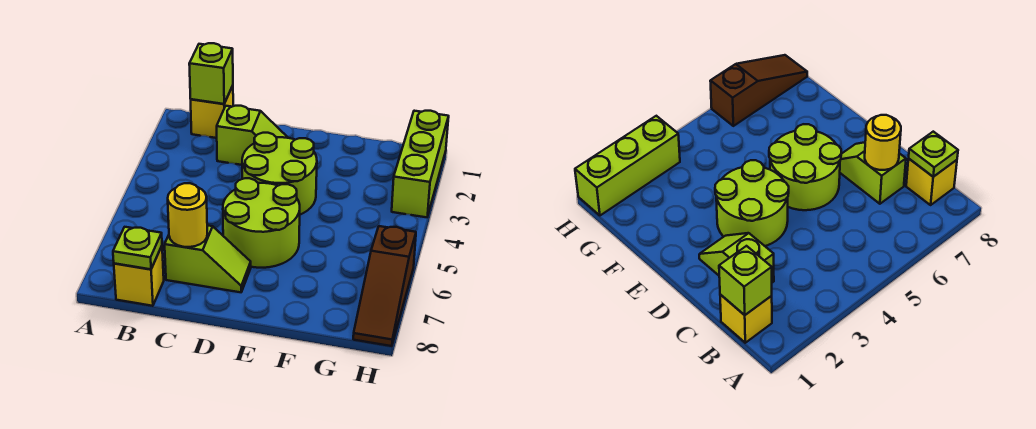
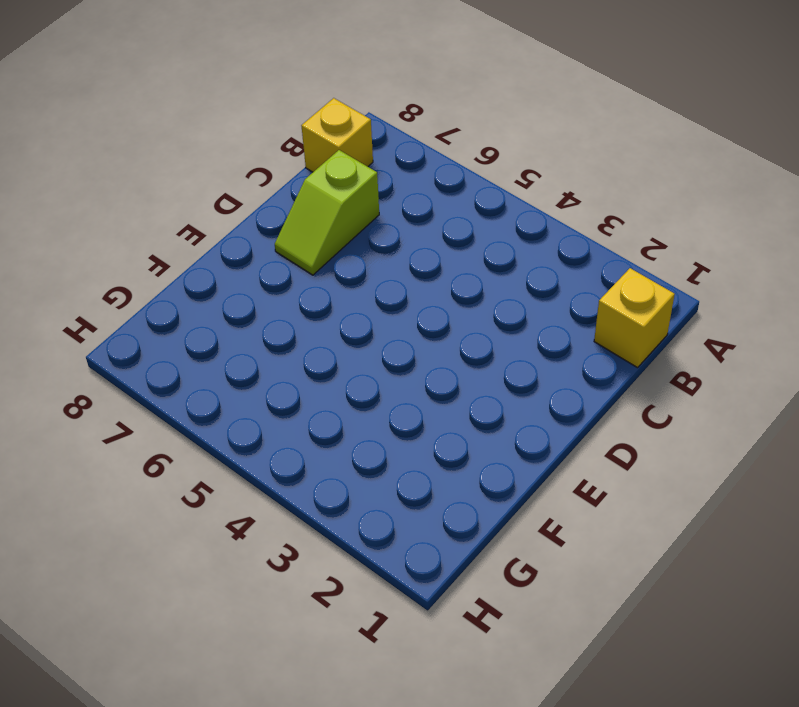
none -> lime 1x2 slope [217,106,288,165]
none -> lime 2x2 round brick [242,133,317,215]

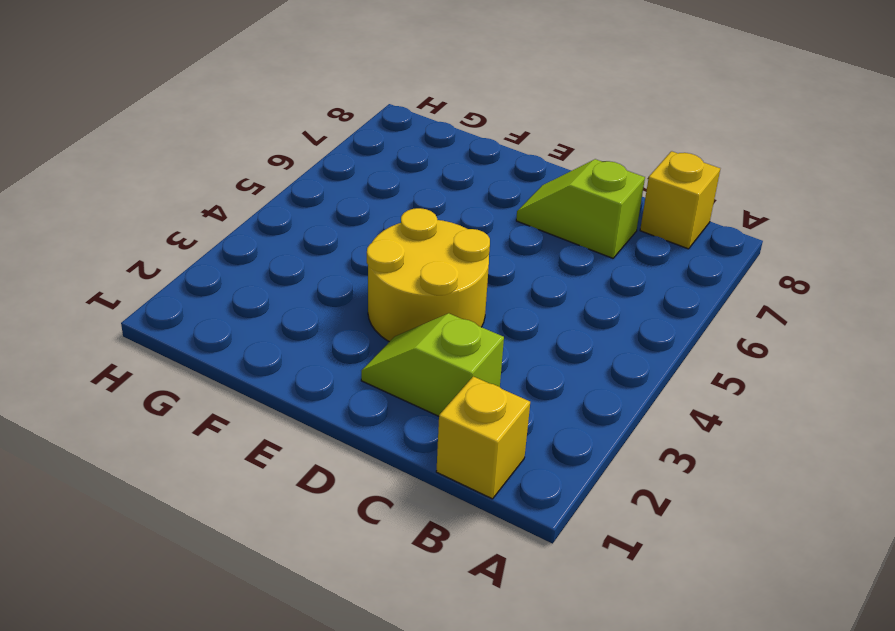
yellow 2x2 round brick [367,208,490,342] -> lime 2x2 round brick [242,133,317,215]
none -> lime 2x2 round brick [223,178,300,268]
none -> lime 1x3 brick [392,111,449,217]

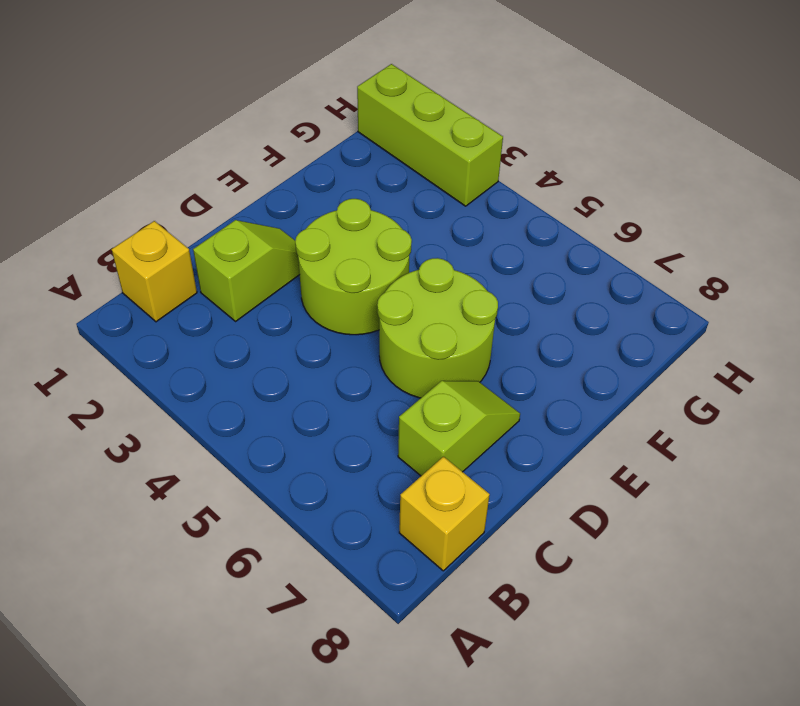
none -> brown 1x3 slope [353,226,416,346]
none -> lime 1x1 brick [189,43,233,104]

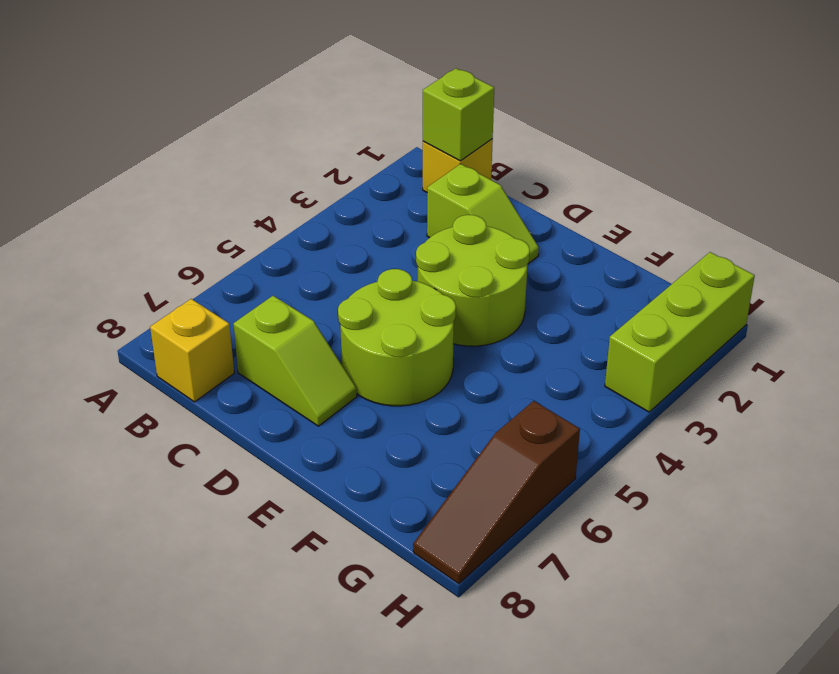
none -> lime 1x1 plate [113,227,162,269]
none -> yellow 1x1 round brick [168,183,207,247]

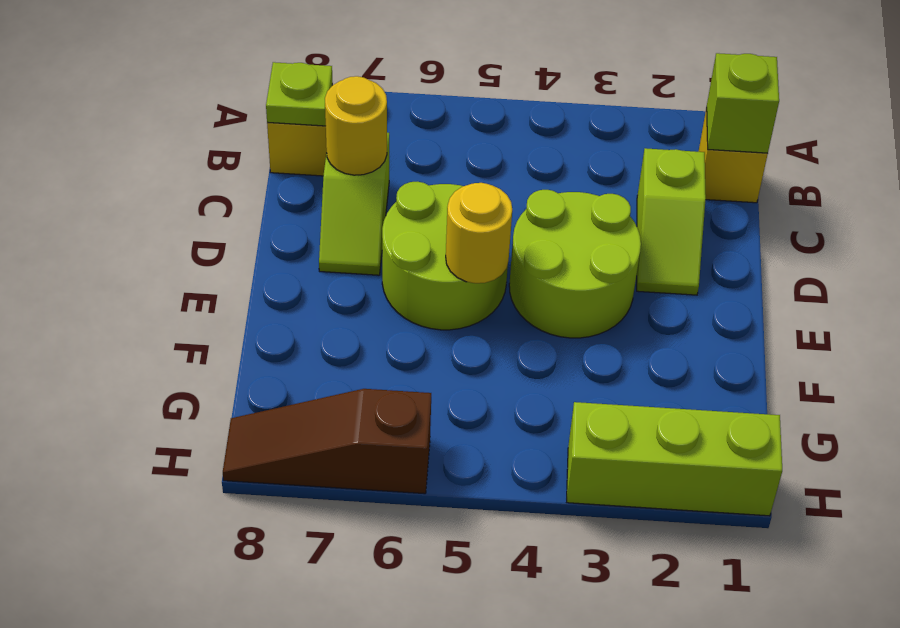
yellow 1x1 round brick [446,183,512,283] -> none

